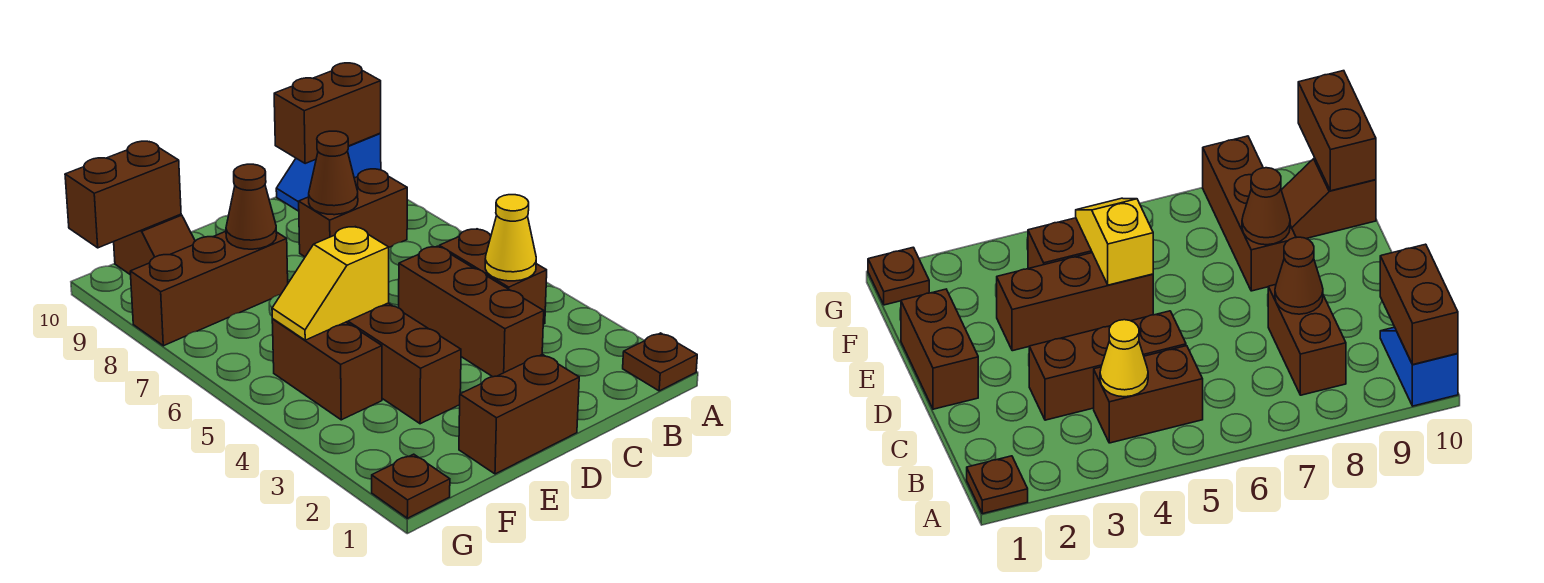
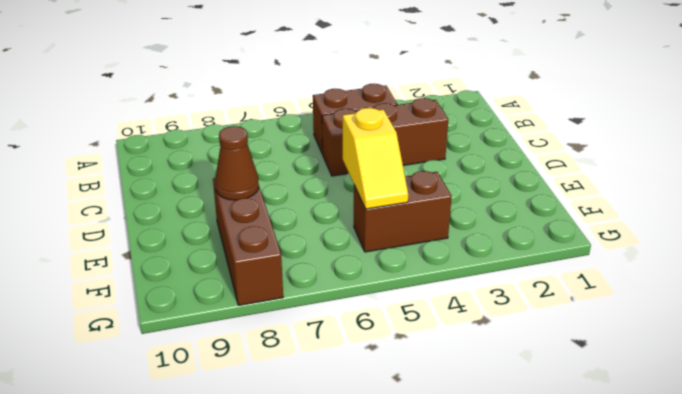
none -> brown 1x1 plate [623,333,697,391]
none -> blue 1x2 slope [276,133,381,211]
none -> brown 1x2 brick [299,169,407,257]

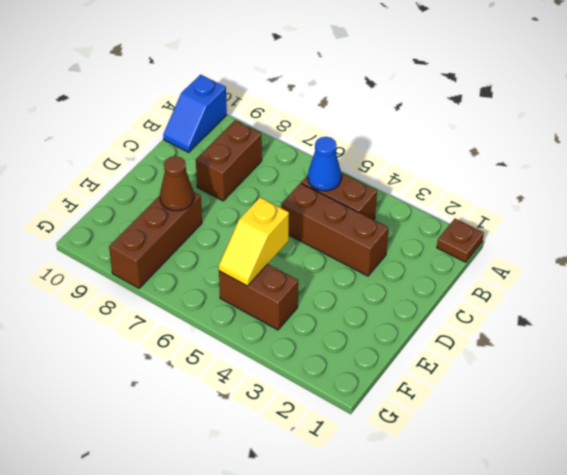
blue 1x1 cone [308,137,341,191] -> none
none -> brown 1x2 brick [459,354,579,474]
none -> brown 1x3 brick [347,303,461,424]
none -> brown 1x2 slope [114,214,195,275]

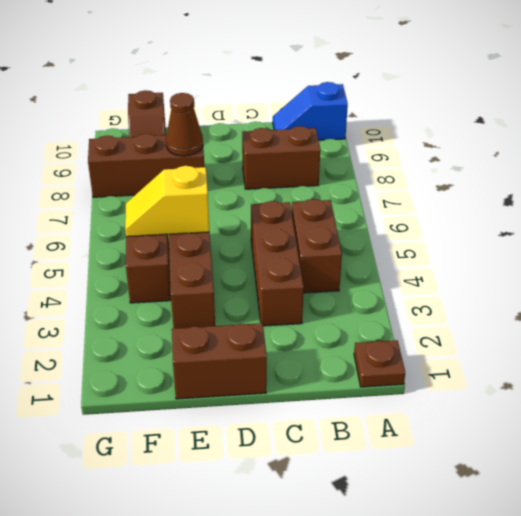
none -> brown 1x1 plate [372,454,450,518]
none -> brown 1x2 brick [274,63,381,164]
none -> yellow 1x1 cone [485,195,536,281]

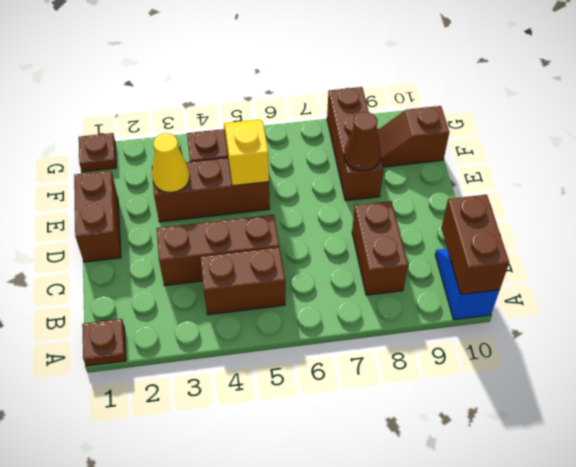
yellow 1x1 cone [152,133,190,192] -> yellow 1x1 cone moved to [485,195,536,281]
none -> brown 1x1 cone [309,131,358,215]
none -> brown 1x2 brick [65,141,181,248]

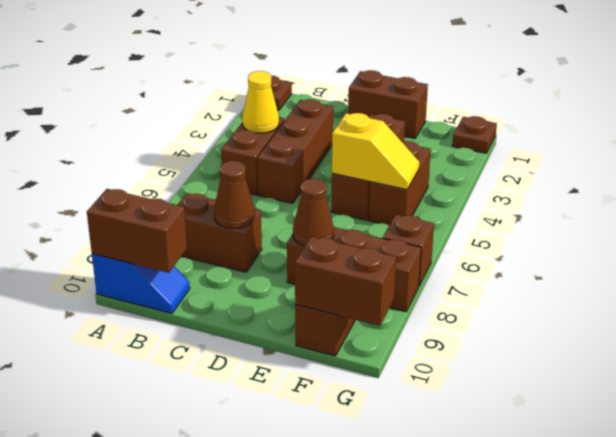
brown 1x1 brick [383,215,434,286] -> none

